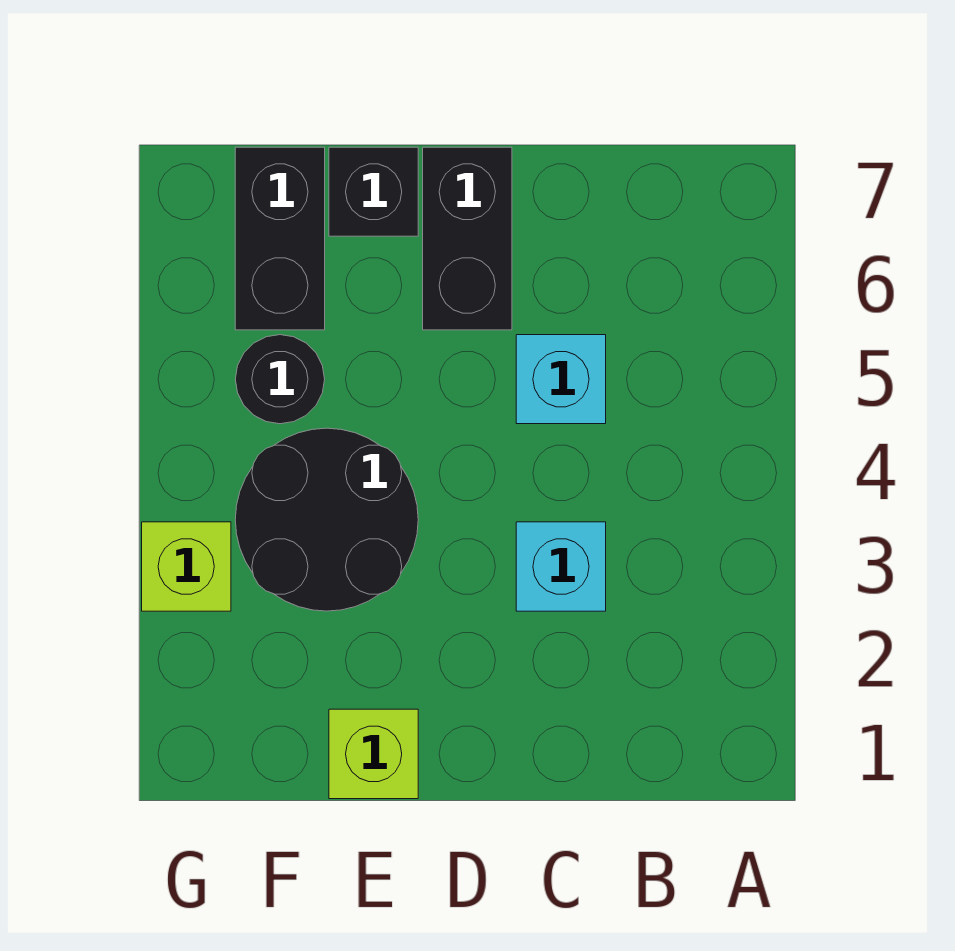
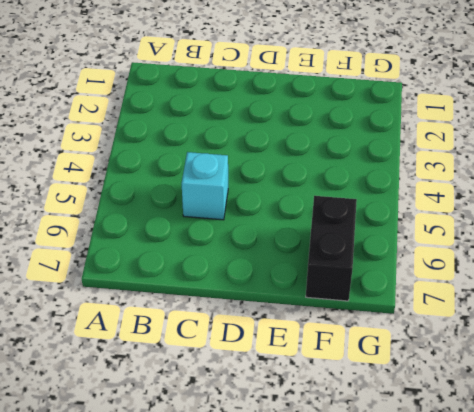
none -> cyan 1x1 brick [516,522,606,611]
none -> black 1x2 brick [423,147,512,330]

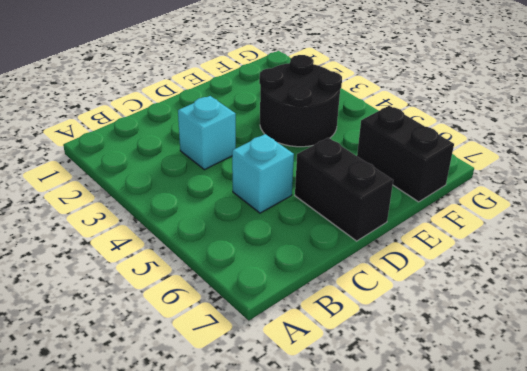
none -> lime 1x1 brick [329,709,418,799]
none -> black 1x1 brick [329,147,418,236]

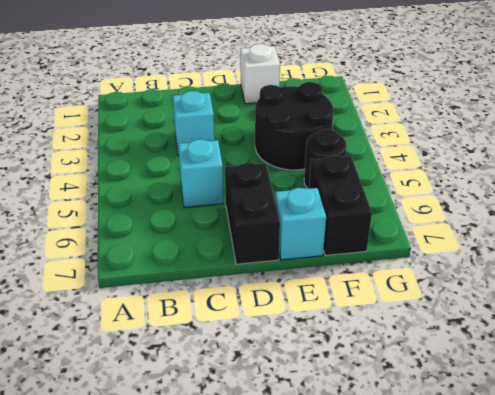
white 1x1 brick [240,44,280,104] -> lime 1x1 brick [329,709,418,799]
cyan 1x1 brick [275,188,326,260] -> black 1x1 brick [329,147,418,236]
none -> lime 1x1 brick [142,522,231,611]

